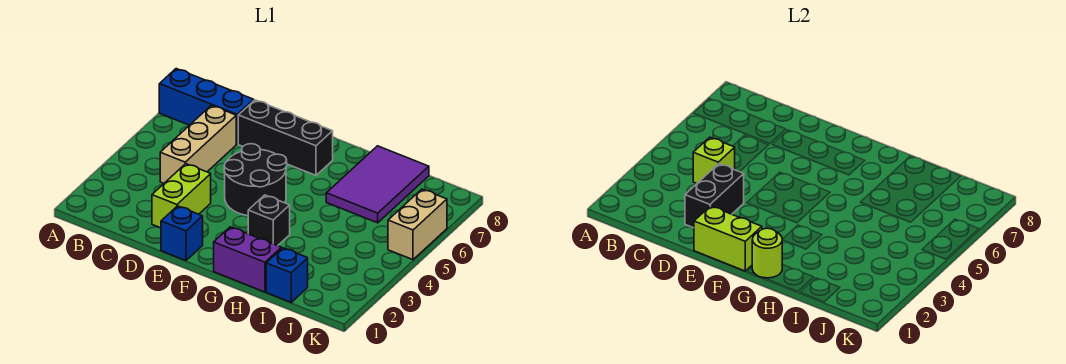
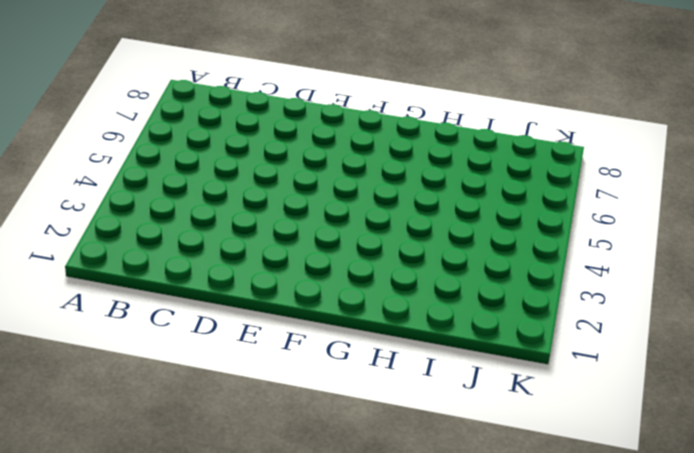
none -> blue 1x3 brick [159,69,254,144]
none -> tan 1x3 brick [160,105,236,183]
none -> lime 1x2 brick [152,164,211,228]

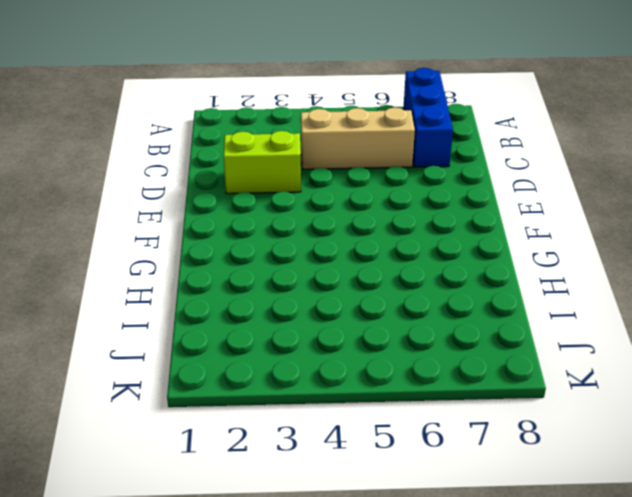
none -> black 1x3 brick [238,100,333,175]
none -> blue 1x1 brick [161,206,203,261]
none -> black 2x2 round brick [224,144,287,216]

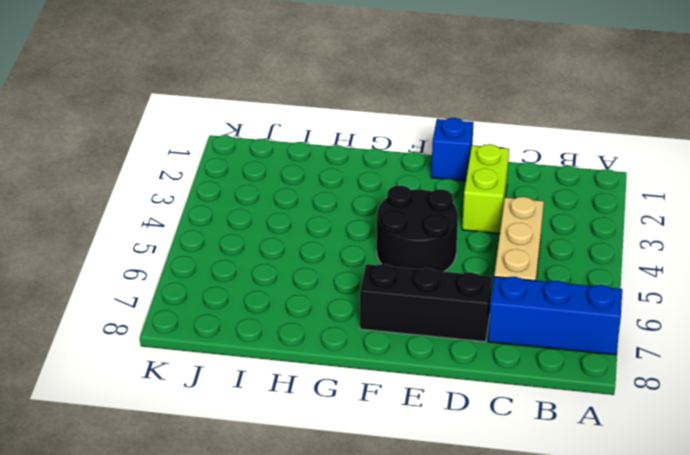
none -> purple 1x2 brick [214,227,281,292]
none -> black 1x1 brick [248,195,290,246]
none -> purple 2x3 tile [326,146,429,223]

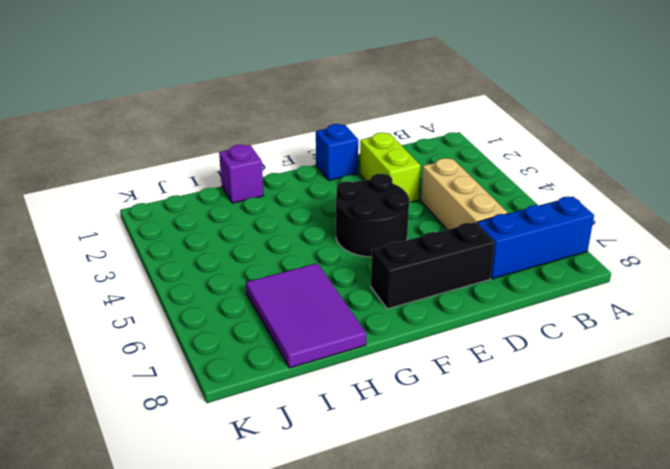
purple 1x1 brick [219,145,264,203] -> purple 1x2 brick [214,227,281,292]
none -> black 1x1 brick [248,195,290,246]
none -> blue 1x1 brick [266,248,308,302]
none -> tan 1x2 brick [388,189,447,260]

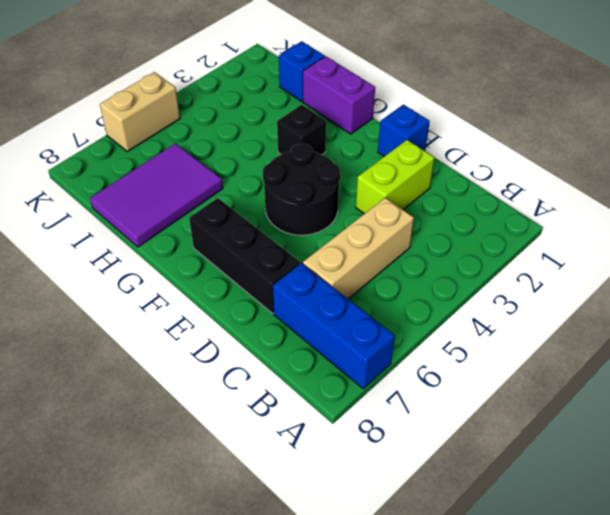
none -> lime 1x1 brick [693,137,735,183]
none -> black 1x2 brick [685,164,744,228]
none -> lime 1x2 brick [694,206,762,271]

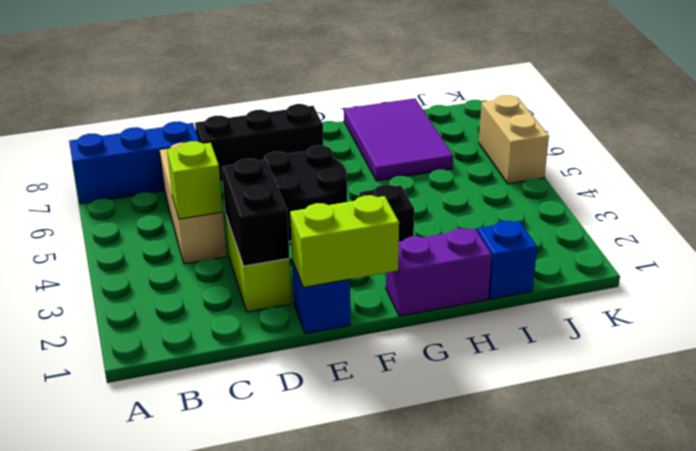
none -> lime 1x1 round brick [752,228,782,278]

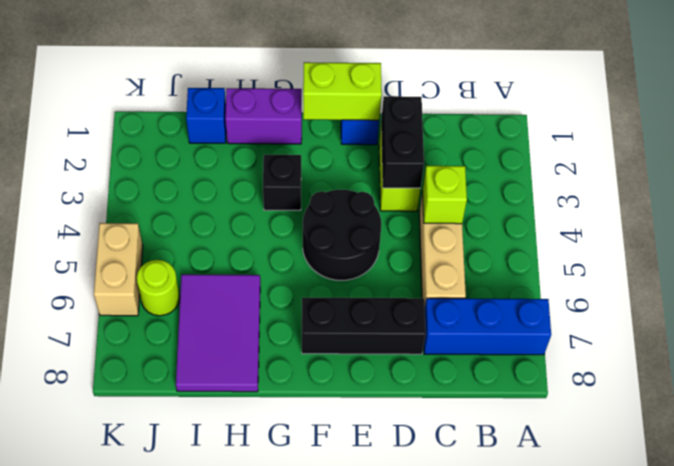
lime 1x1 round brick [137,260,180,316] -> lime 1x1 round brick moved to [752,228,782,278]

